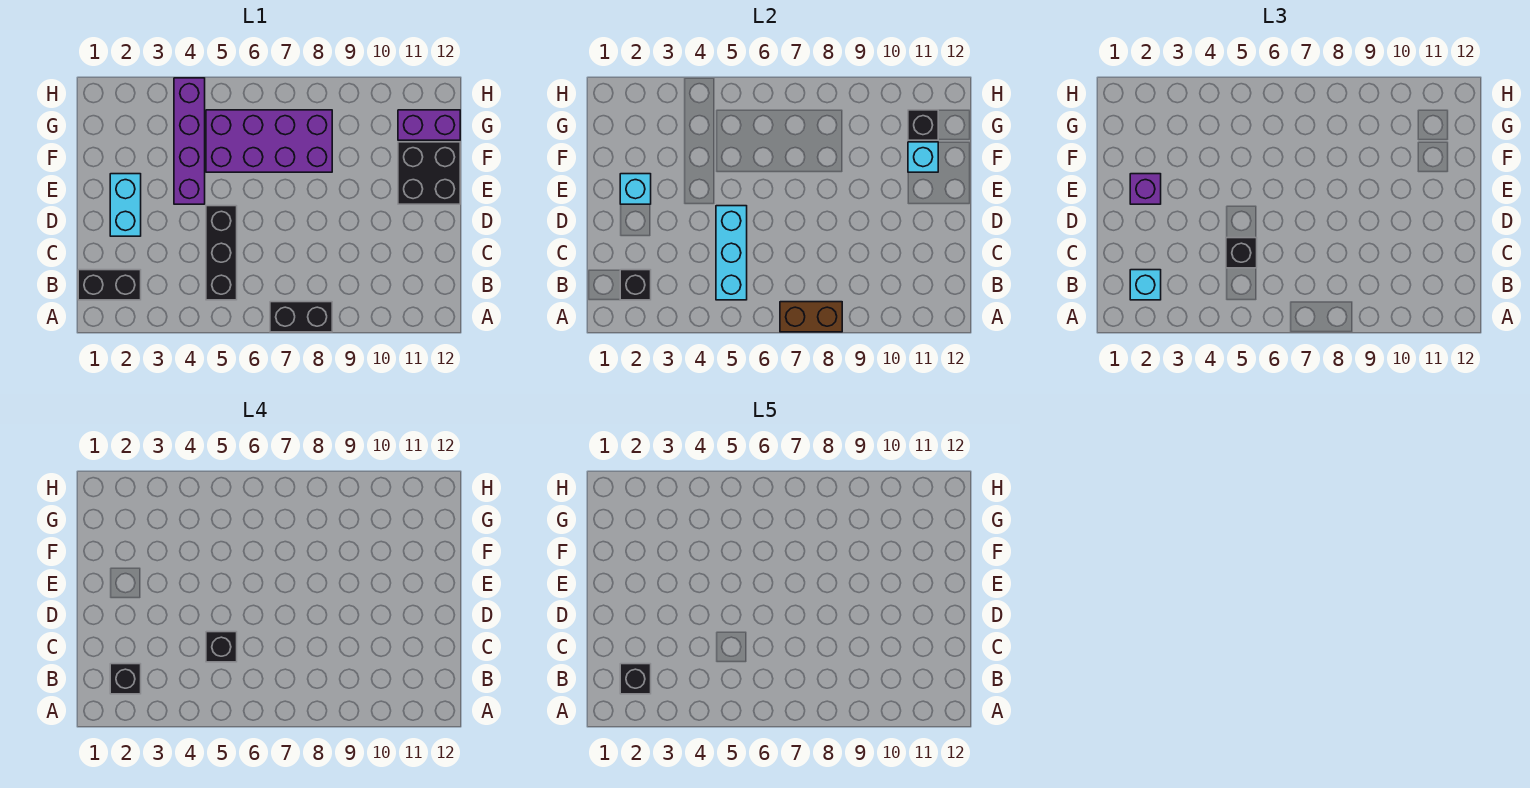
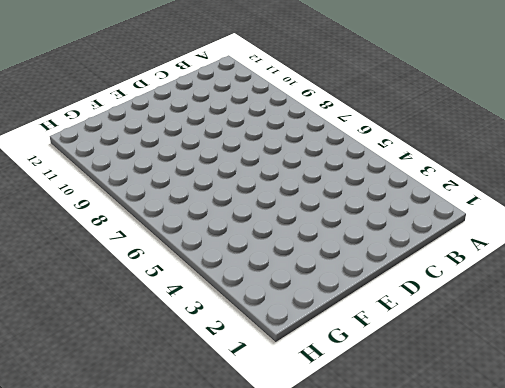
none -> black 1x2 brick [270,302,332,332]
none -> black 1x2 brick [78,270,141,300]
none -> black 1x3 brick [206,206,237,300]

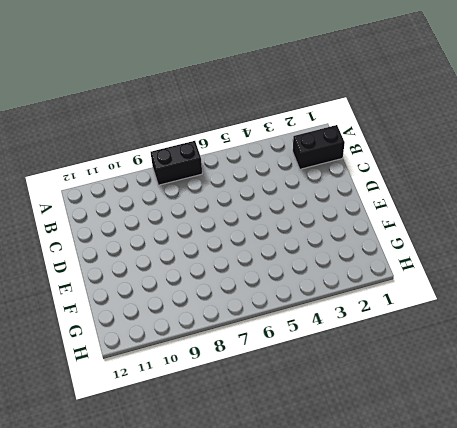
none -> black 1x3 brick [206,206,237,300]
none -> cyan 1x2 brick [110,174,141,236]
none -> purple 1x4 brick [174,78,205,204]

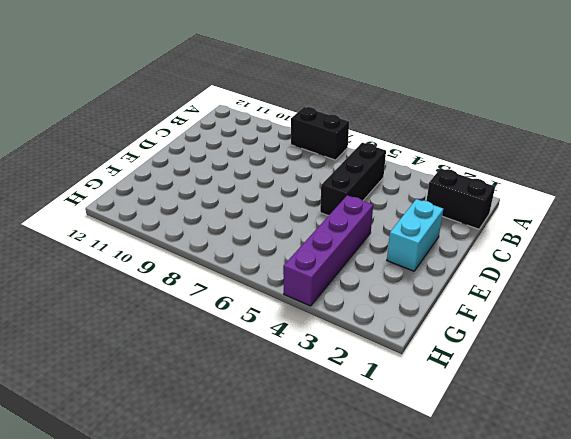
none -> black 2x2 brick [398,142,460,204]
none -> purple 2x4 brick [206,110,332,172]
none -> purple 1x2 brick [398,110,460,140]

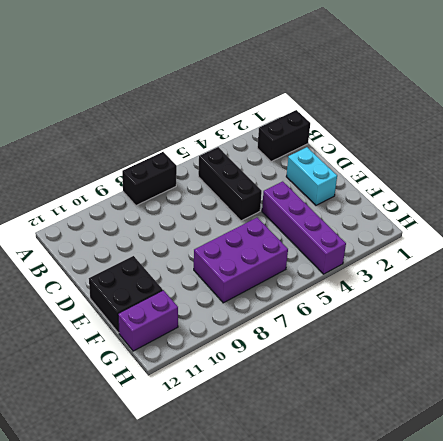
purple 2x3 brick [194,218,288,303] -> purple 2x4 brick [206,110,332,172]
none -> brown 1x2 brick [780,302,842,332]
none -> black 1x1 brick [620,270,651,300]
none -> cyan 1x3 brick [716,206,747,300]

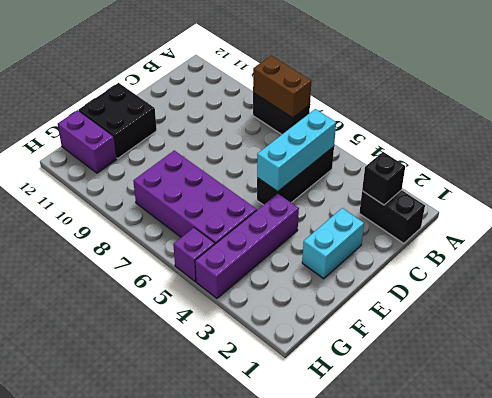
purple 1x1 brick [173,228,215,281] -> purple 1x1 brick moved to [1130,174,1161,204]
none -> cyan 1x1 brick [620,174,651,204]
none -> cyan 1x1 brick [908,142,938,172]
none -> black 1x1 brick [908,110,938,140]

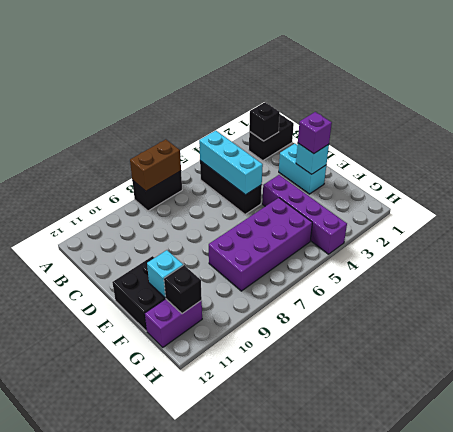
none -> cyan 1x1 brick [1130,270,1161,300]
none -> black 1x1 brick [1226,238,1257,268]
none -> black 1x1 brick [110,664,141,694]

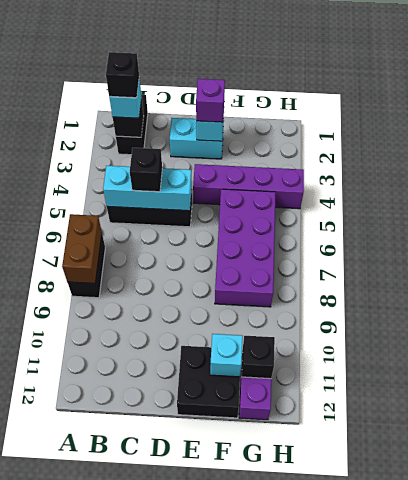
none -> black 1x1 brick [206,632,237,662]
none -> black 1x1 brick [620,664,651,694]

